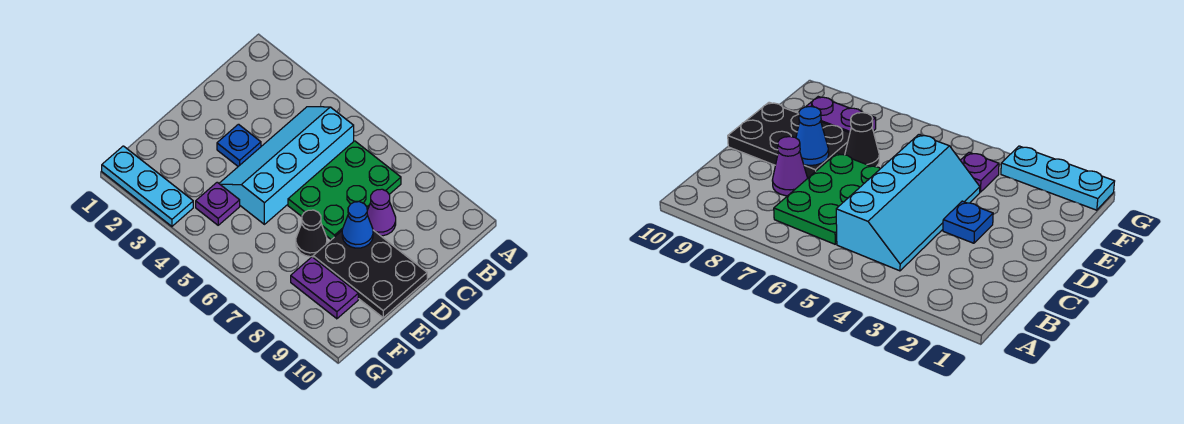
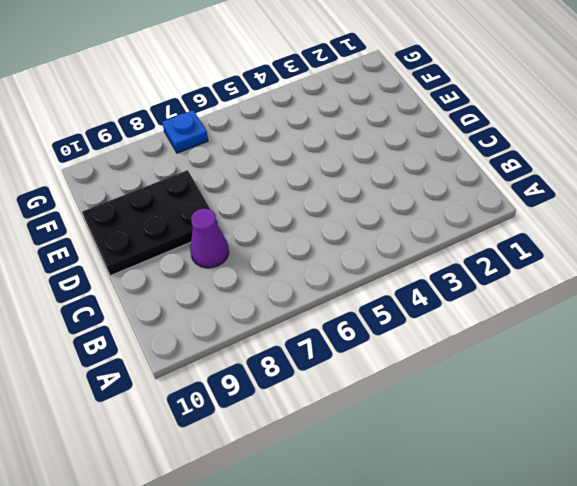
blue 1x1 plate [162,110,208,153] -> blue 1x1 plate moved to [217,124,261,166]
none -> cyan 2x4 slope [219,107,354,224]
none -> green 2x3 plate [288,141,401,240]

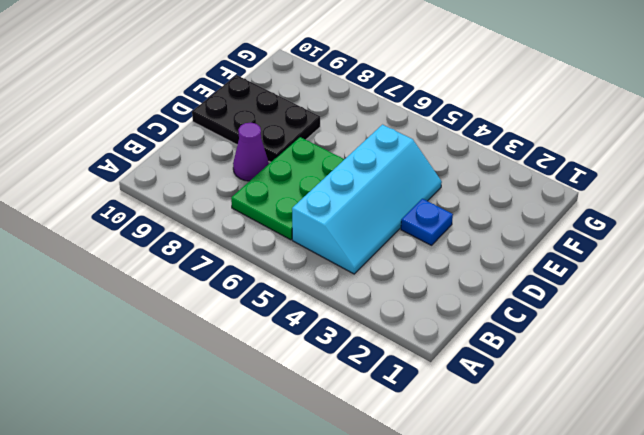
none -> black 1x1 cone [296,210,327,257]
none -> purple 1x1 plate [196,182,240,225]

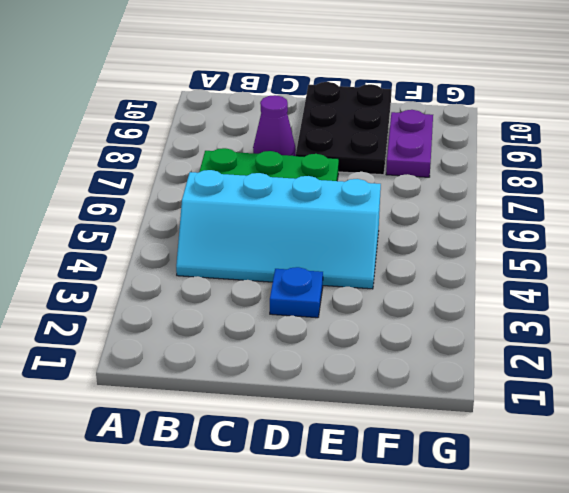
none -> black 1x1 cone [296,210,327,257]
none -> purple 1x1 plate [196,182,240,225]

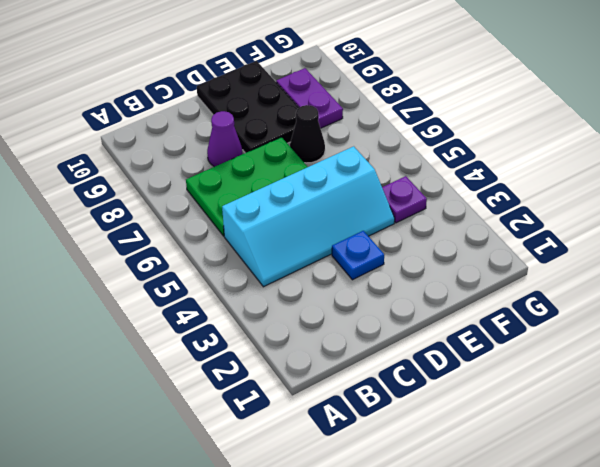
none -> cyan 1x3 plate [102,146,193,226]
none -> blue 1x1 cone [342,202,373,248]

